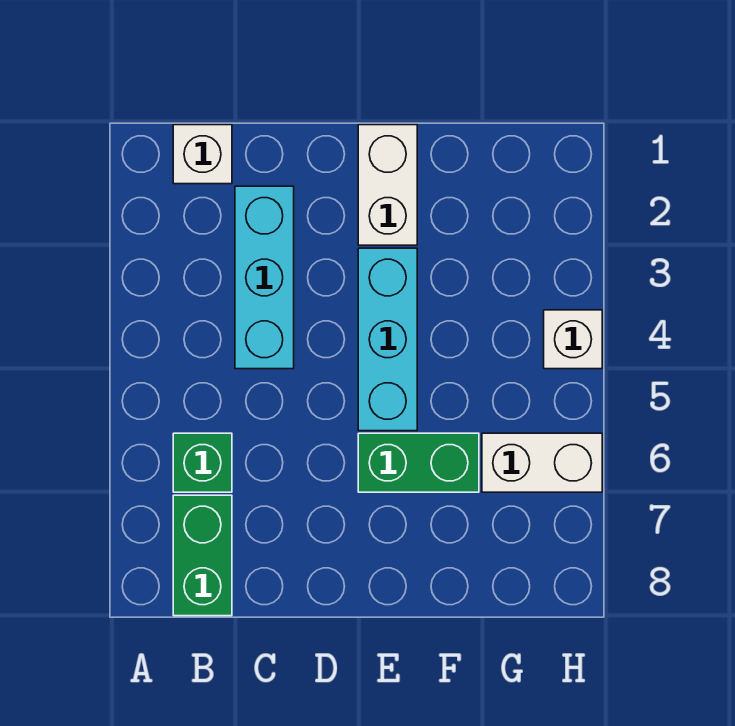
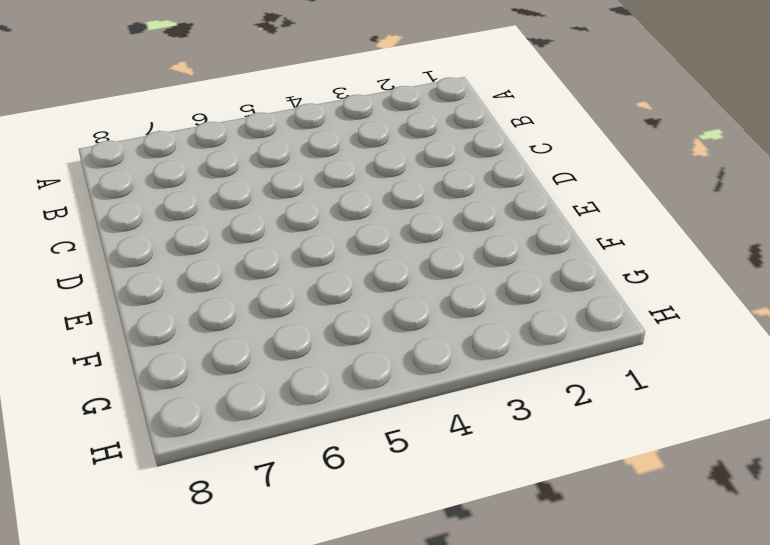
none -> white 1x1 brick [173,125,232,184]
none -> green 1x1 brick [173,433,232,492]

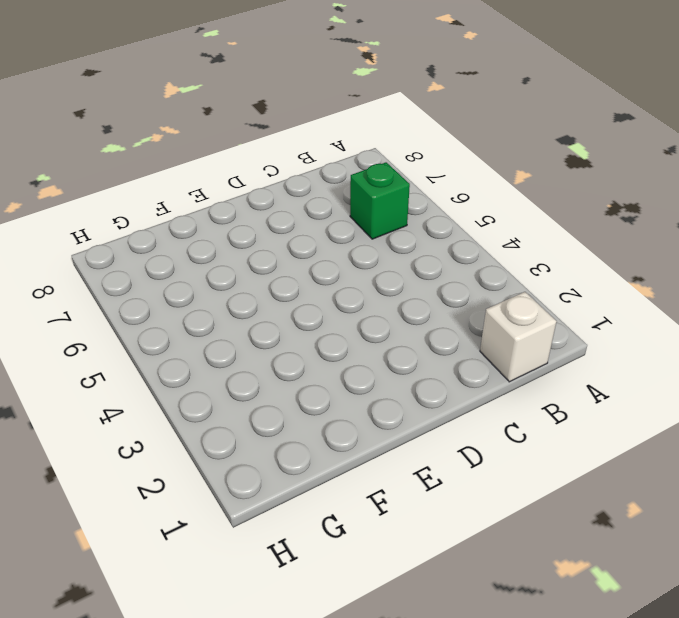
none -> green 1x2 brick [173,495,232,616]
none -> cyan 1x3 brick [235,186,294,369]

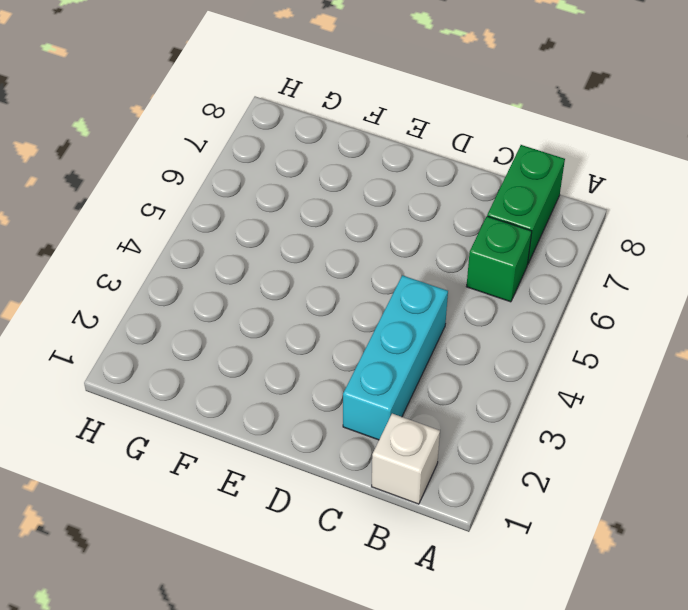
none -> white 1x2 brick [358,125,417,245]
none -> cyan 1x3 brick [358,248,417,431]

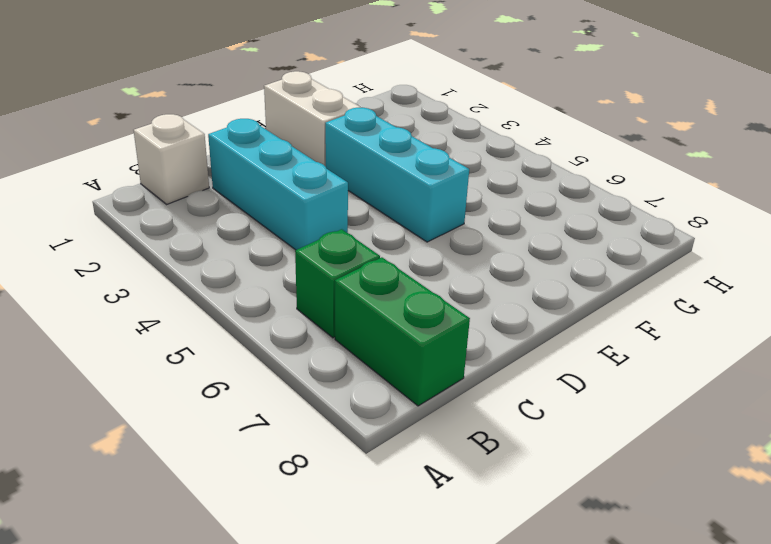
none -> green 1x2 brick [358,433,479,492]
none -> white 1x2 brick [482,433,602,492]

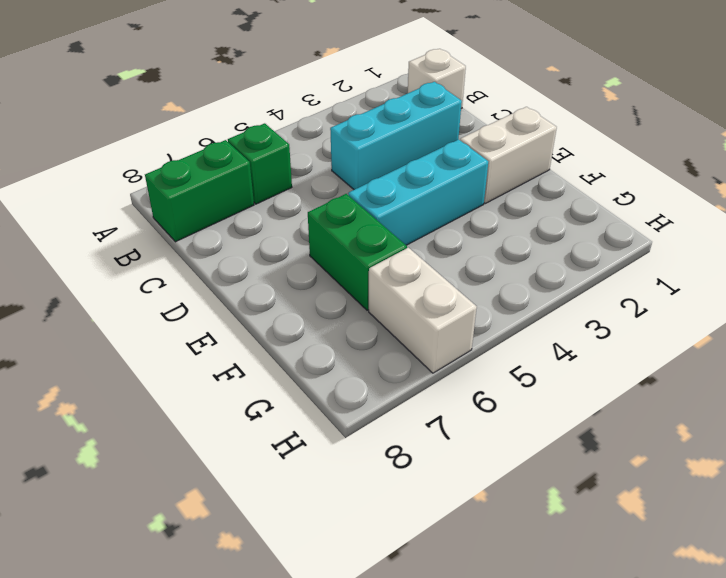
none -> white 1x1 brick [544,310,602,369]

